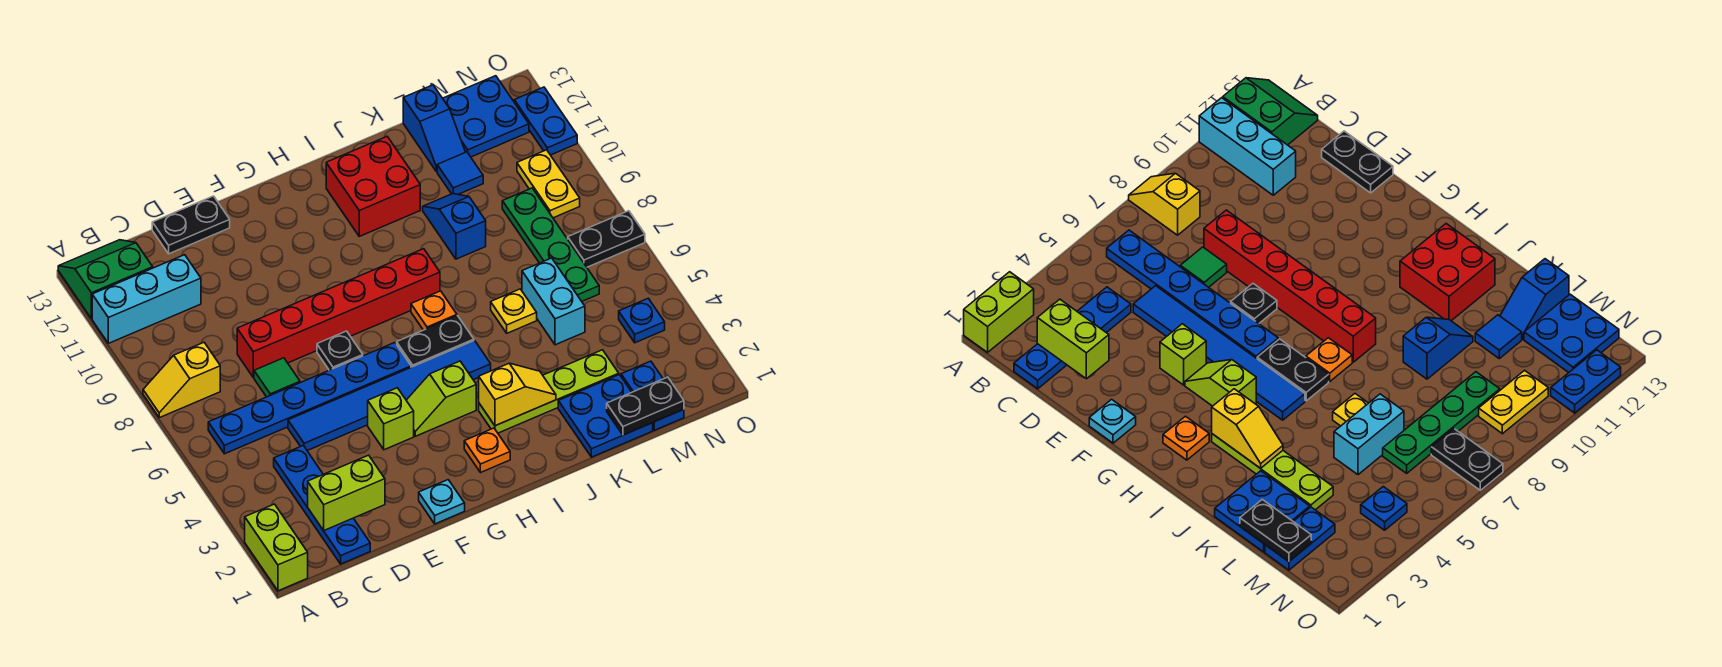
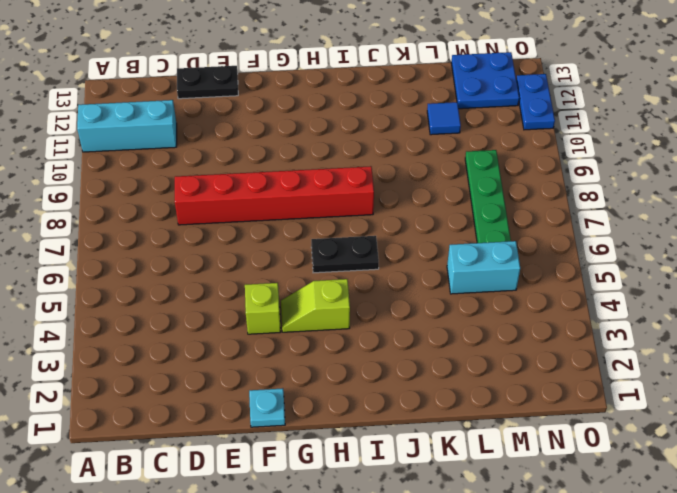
cyan 1x2 brick [447,241,520,294] -> cyan 1x2 brick turned to [522,258,585,345]
none -> lime 1x2 brick [245,504,308,591]
none -> yellow 1x2 slope [143,343,220,418]
none -> green 2x2 slope [58,240,153,319]
none -> blue 1x6 plate [208,343,411,454]

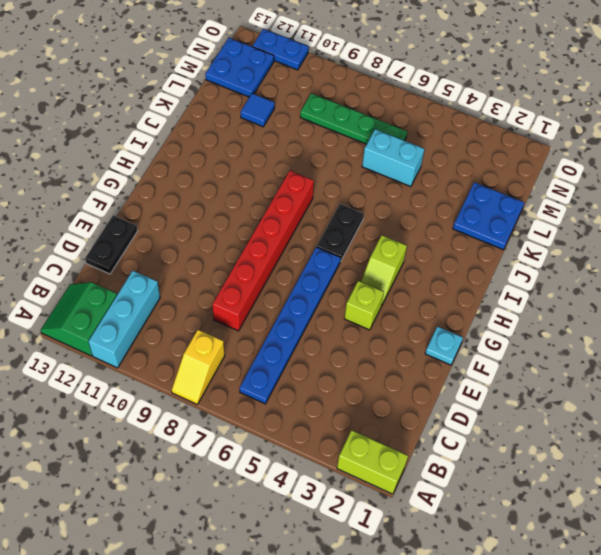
none -> blue 1x4 plate [274,446,370,564]
none -> blue 1x6 tile [288,341,491,451]
none -> green 1x1 tile [254,358,300,397]
none -> black 1x1 plate [317,331,363,370]

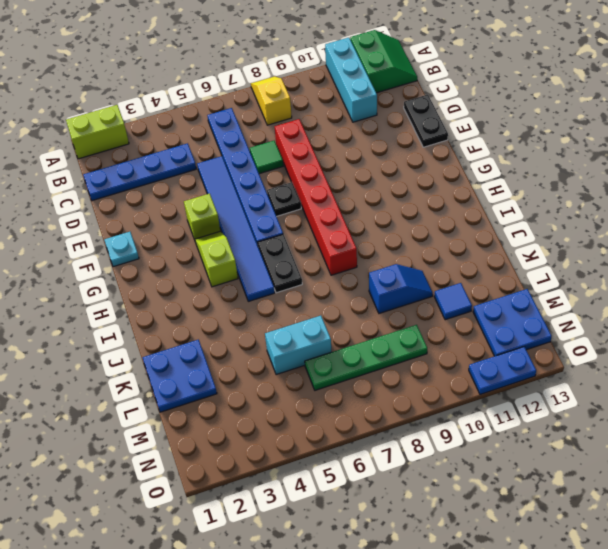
none -> orange 1x1 plate [464,428,510,473]
none -> lime 1x4 plate [479,350,619,433]
none -> orange 1x1 plate [411,291,457,330]
none -> red 2x2 brick [326,137,420,236]

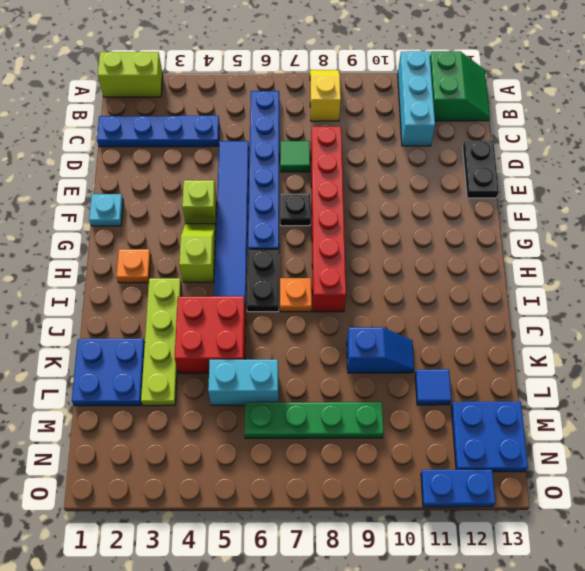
red 2x2 brick [175,296,246,373] -> red 2x2 brick moved to [326,137,420,236]
none -> yellow 1x1 plate [491,289,537,333]
none -> blue 1x2 slope [403,85,465,172]
none -> blue 1x2 plate [621,361,684,430]
none -> blue 1x1 plate [619,298,665,343]

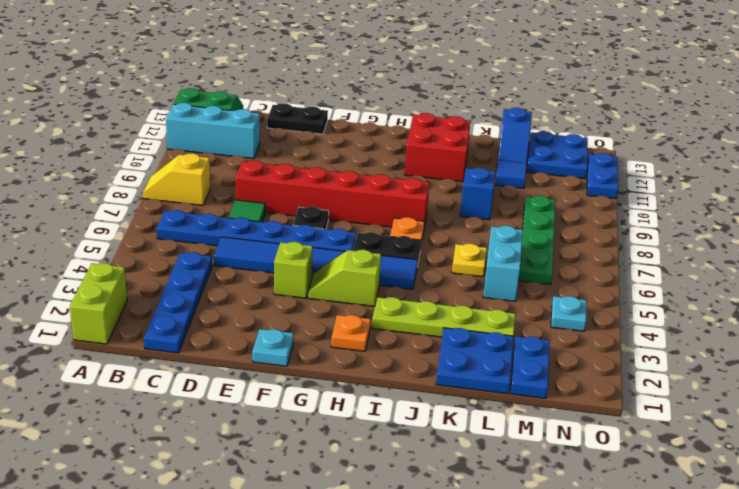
cyan 1x1 plate [551,296,587,331] -> blue 1x1 plate [619,298,665,343]
none -> black 1x2 plate [568,211,645,267]
none -> yellow 1x2 plate [517,150,580,218]
none -> lime 1x2 brick [308,455,385,530]
none -> yellow 1x2 slope [479,363,556,426]

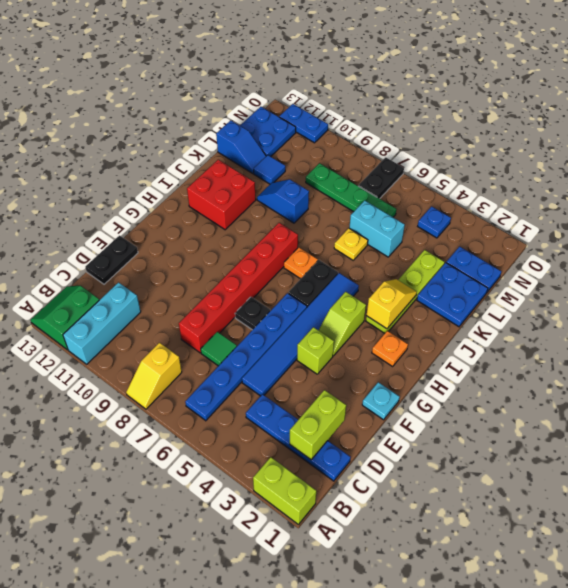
none -> yellow 1x2 plate [517,150,580,218]
none -> black 1x2 plate [607,377,684,435]

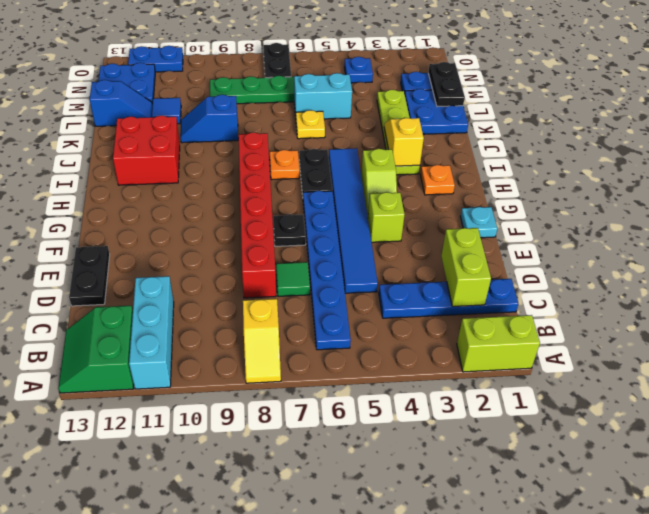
none -> yellow 1x2 plate [517,150,580,218]

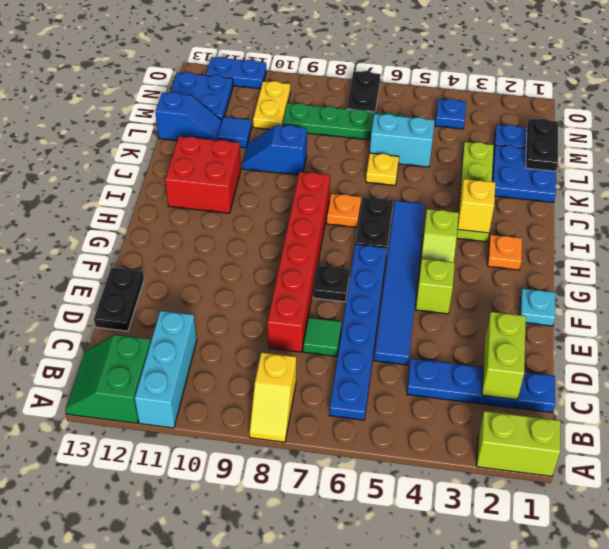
yellow 1x2 plate [253,81,290,129] -> yellow 1x2 plate turned to [517,150,580,218]

